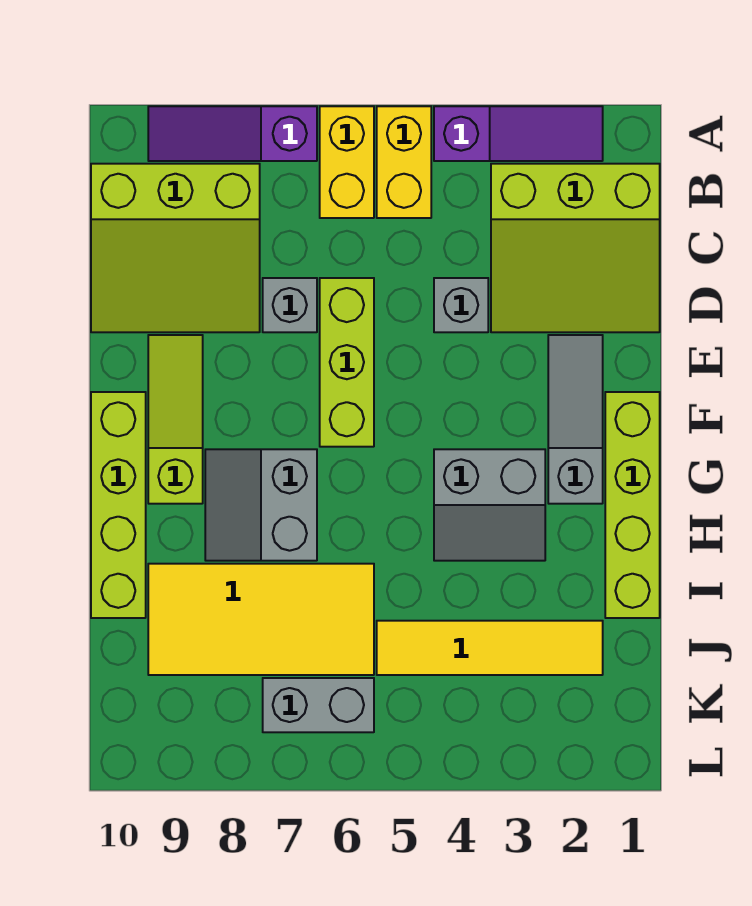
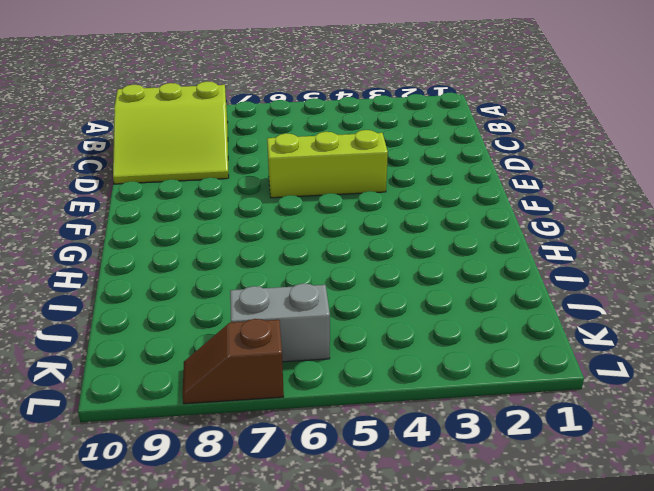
lime 1x3 brick [267,130,388,198] -> lime 1x3 brick turned to [320,278,374,447]
brown 1x2 slope [183,319,284,404] -> none
none -> purple 1x3 slope [434,106,603,161]
none -> yellow 1x2 brick [377,106,431,218]
none -> yellow 1x2 brick [320,106,374,218]

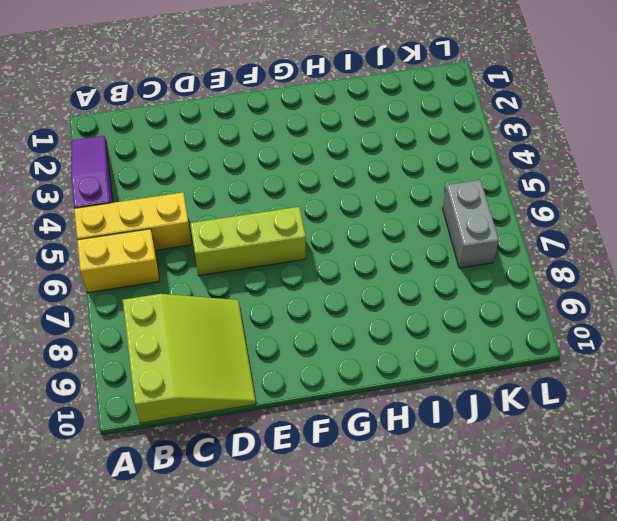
yellow 1x3 brick [74,193,192,250] -> yellow 1x2 brick [377,106,431,218]
none -> purple 1x3 slope [148,106,317,161]
none -> lime 3x3 slope [491,164,660,332]
none -> grey 1x1 brick [434,278,488,332]

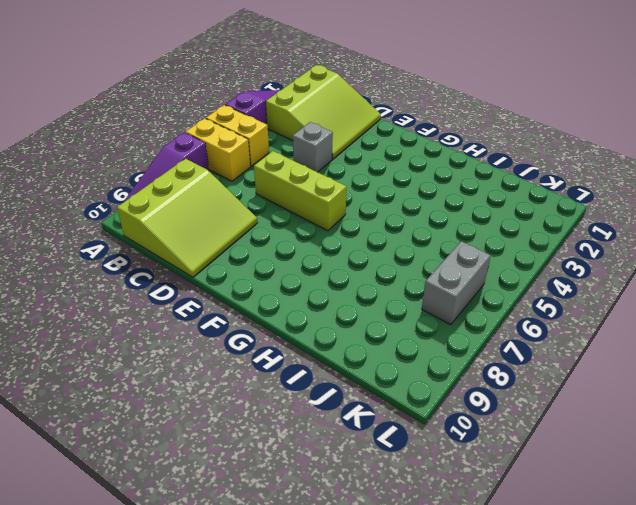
none -> grey 1x1 brick [263,278,317,332]
none -> grey 1x3 slope [548,335,603,504]
none -> lime 1x3 slope [148,335,203,504]

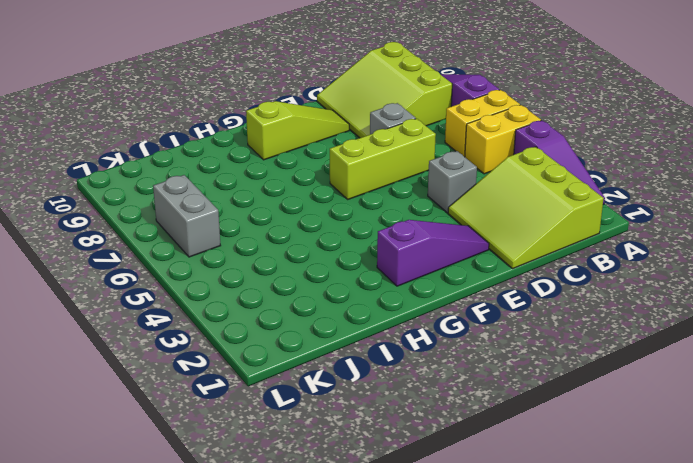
purple 1x3 slope [377,220,489,286] -> grey 1x3 slope [548,335,603,504]
none -> lime 1x4 brick [605,392,660,618]
none -> lime 1x4 brick [91,392,146,618]
none -> grey 2x2 slope [434,449,545,561]

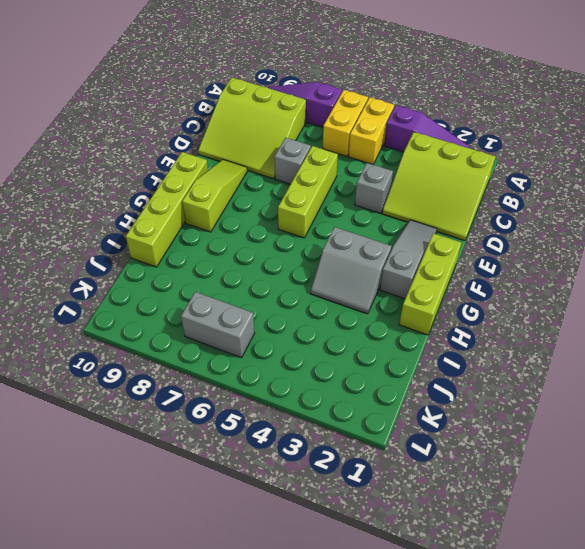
lime 1x3 brick [399,233,461,335] -> lime 1x4 brick [605,392,660,618]
none -> grey 2x2 slope [205,449,317,561]
none -> yellow 2x4 tile [148,564,374,675]
none -> yellow 1x4 tile [377,621,603,675]

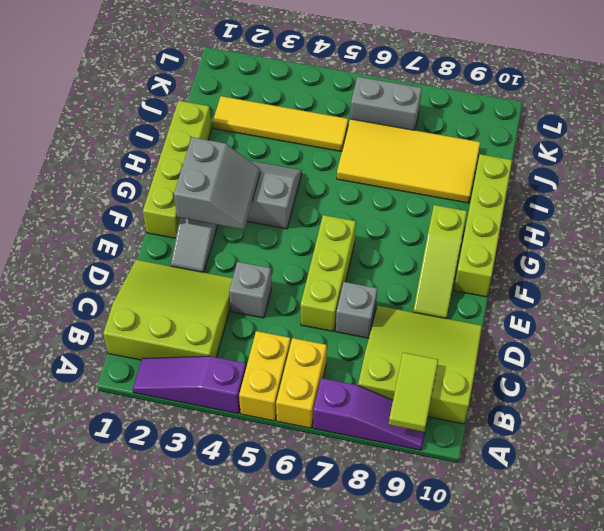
lime 1x2 tile [389,353,438,432] -> none
grey 2x2 slope [174,137,260,230] -> grey 2x2 slope moved to [205,449,317,561]

